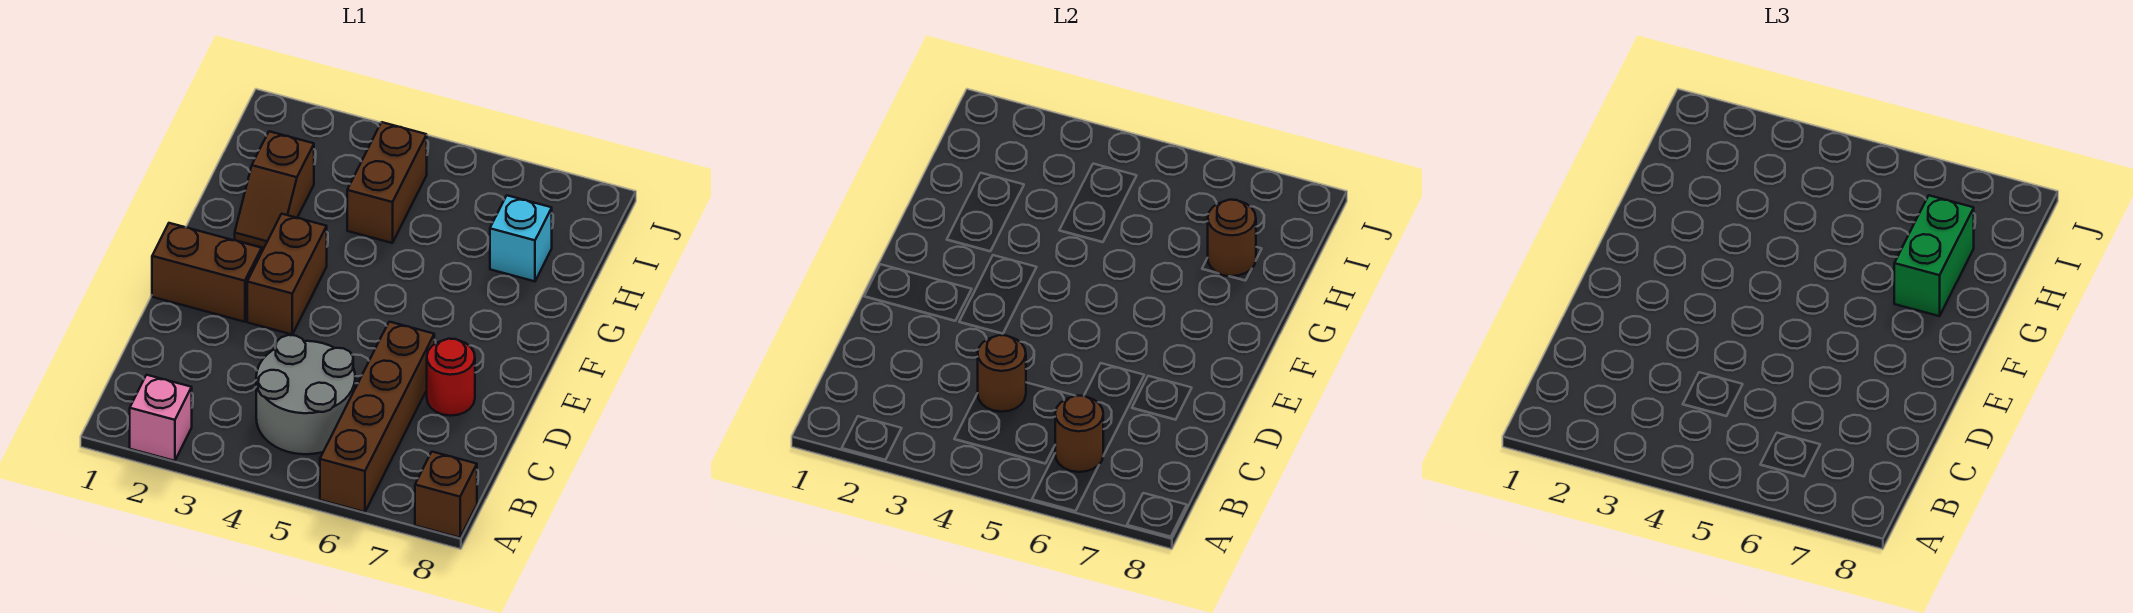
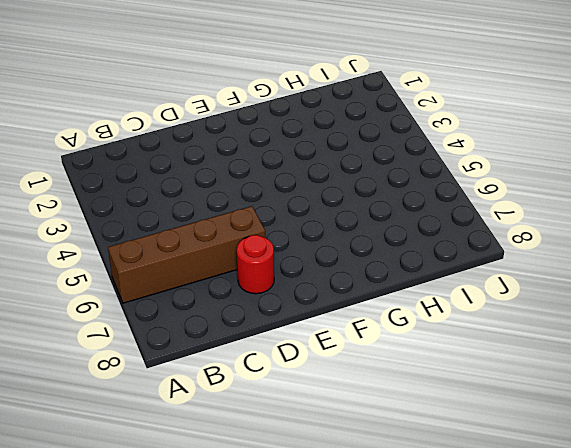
none -> pink 1x1 brick [130,375,192,461]
none -> brown 1x1 brick [415,452,477,538]
none -> grey 2x2 round brick [256,335,355,454]

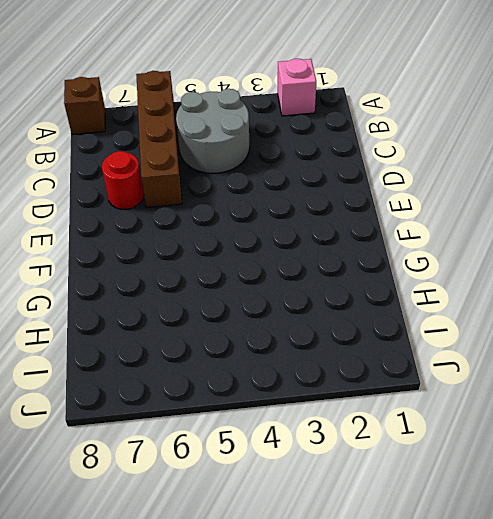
none -> brown 1x2 brick [152,223,262,322]
none -> brown 1x2 brick [247,214,327,334]
none -> brown 1x2 slope [235,131,314,248]

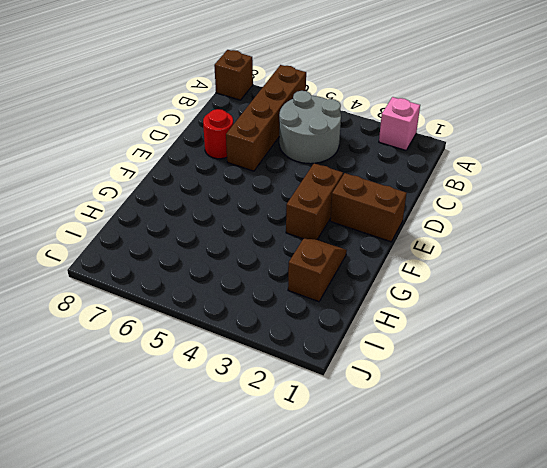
none -> brown 1x2 brick [347,122,427,243]
none -> cyan 1x1 brick [490,195,552,281]
none -> brown 1x1 round brick [1055,396,1104,472]

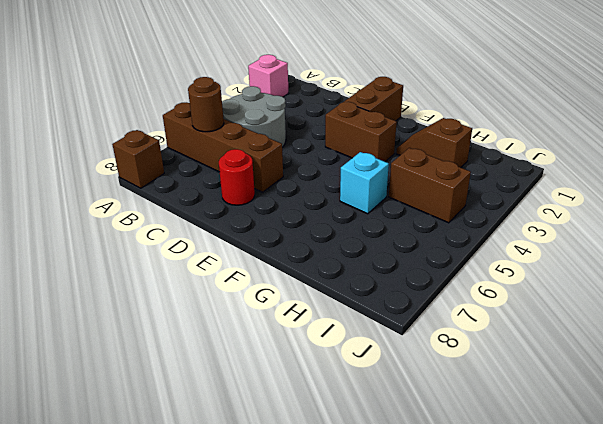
cyan 1x1 brick [340,152,389,214] -> cyan 1x1 brick moved to [490,195,552,281]
none -> brown 1x1 round brick [978,335,1026,412]
none -> brown 1x1 round brick [1208,200,1256,276]
none -> green 1x2 brick [1894,195,1974,316]

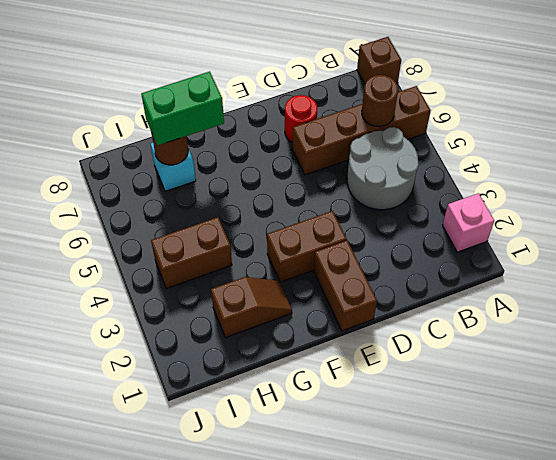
none -> brown 1x1 round brick [978,335,1026,412]

